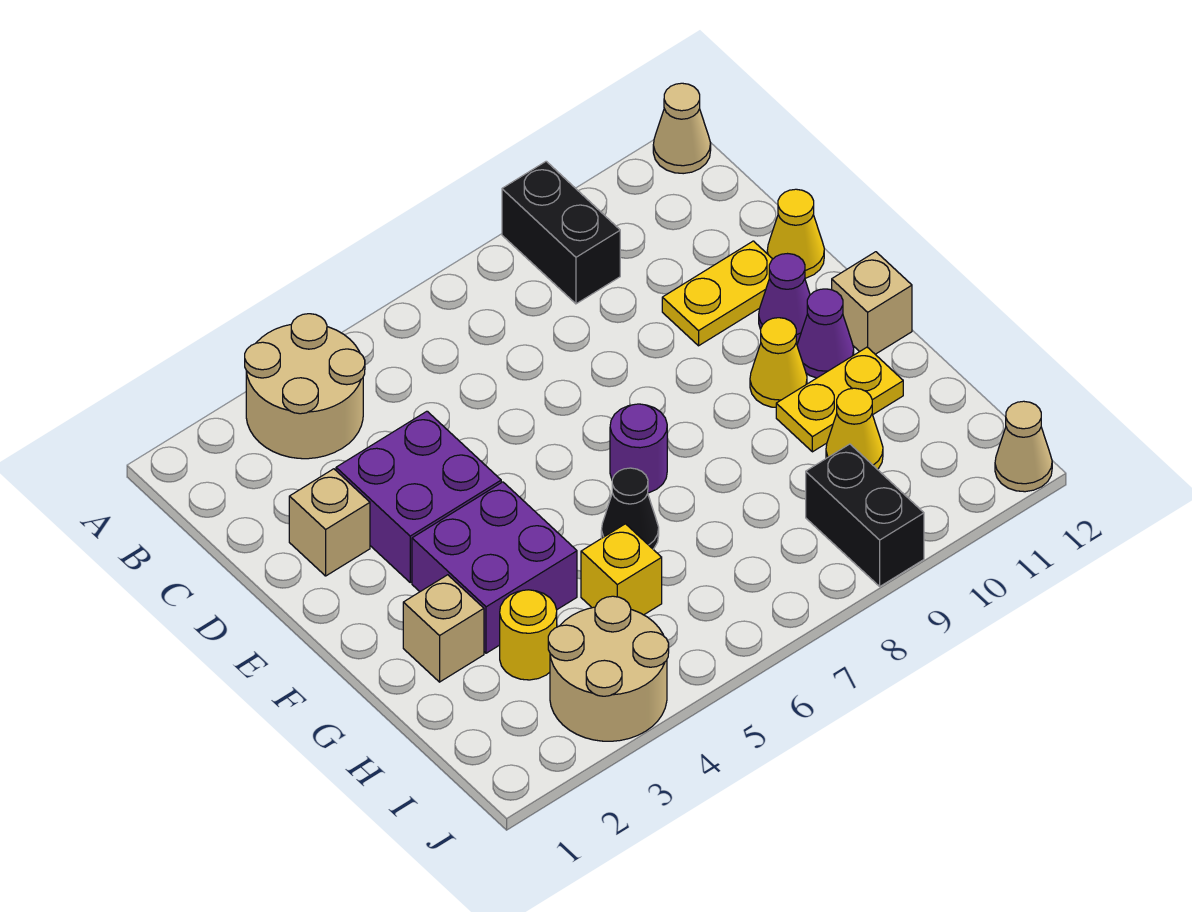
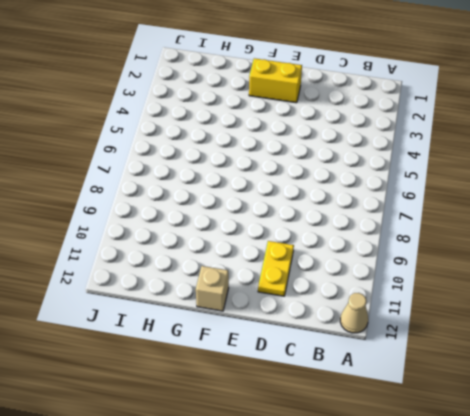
yellow 1x2 brick [249,58,302,103] -> none
none -> tan 2x2 round brick [245,314,365,459]
none -> black 1x2 brick [502,161,620,304]
none -> tan 1x1 brick [289,469,370,576]

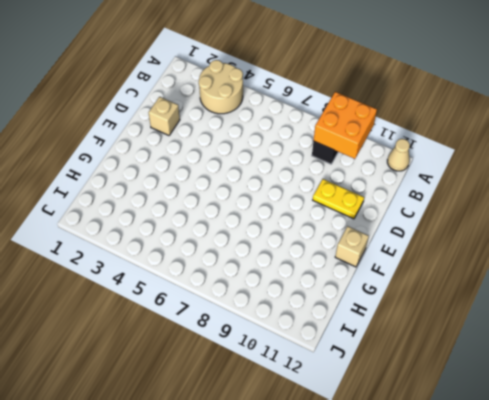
orange 2x2 brick [314,92,377,159] -> none
none -> purple 2x2 brick [336,411,501,582]
none -> yellow 1x1 cone [767,189,824,278]
none -> purple 1x1 cone [759,254,810,342]

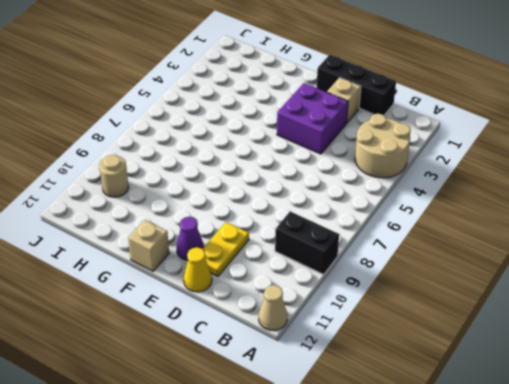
black 1x3 brick [317,55,396,115] -> none
tan 1x1 round brick [99,155,129,197] -> none
none -> purple 2x2 brick [412,482,577,653]
none -> purple 1x1 round brick [610,404,667,493]
none -> yellow 1x1 cone [750,318,807,407]

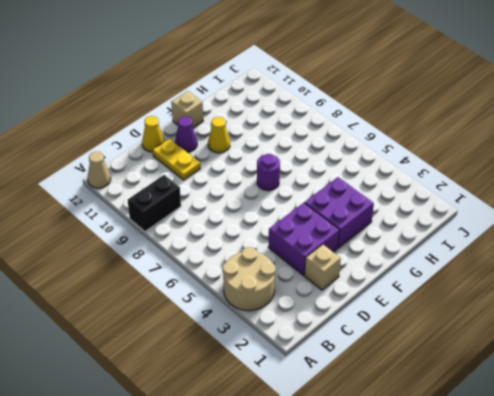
none -> purple 1x1 cone [797,289,854,378]
none -> tan 1x1 brick [403,575,484,682]
none -> black 1x1 cone [601,468,659,549]

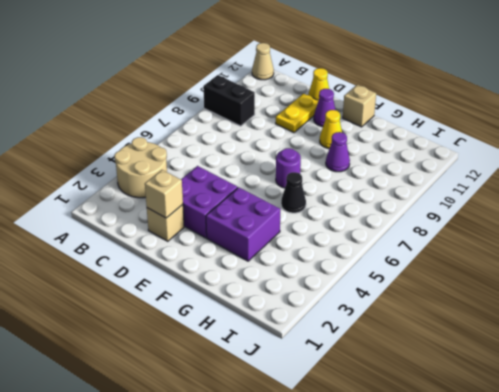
tan 1x1 brick [145,170,183,218] -> tan 1x1 brick moved to [403,575,484,682]
purple 1x1 cone [326,132,350,172] -> purple 1x1 cone moved to [797,289,854,378]
none -> yellow 1x2 plate [776,347,903,452]
none -> yellow 1x1 round brick [500,590,557,680]
none -> yellow 1x1 brick [581,524,662,615]

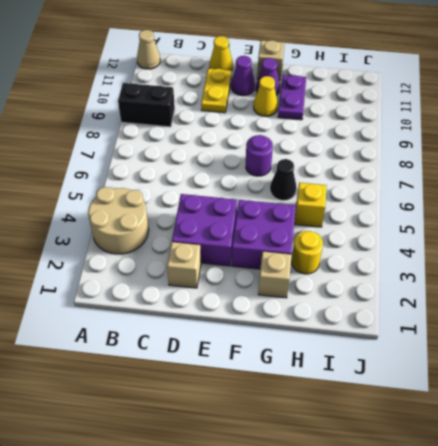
purple 1x2 plate [278,75,306,120] -> yellow 1x2 plate [776,347,903,452]
none -> yellow 1x1 cone [826,388,883,469]
none -> tan 2x2 round brick [548,596,669,741]
none -> black 1x2 brick [806,444,924,586]

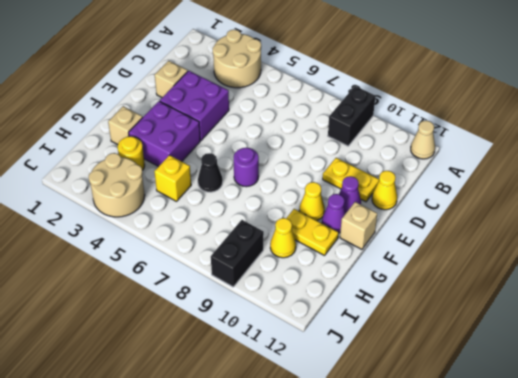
none -> tan 1x1 cone [995,401,1052,492]

